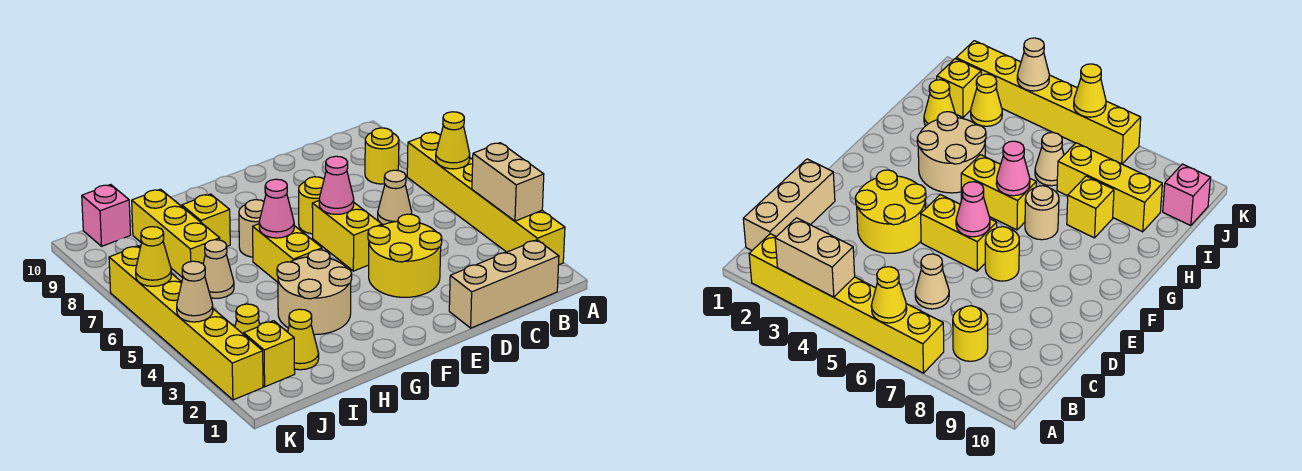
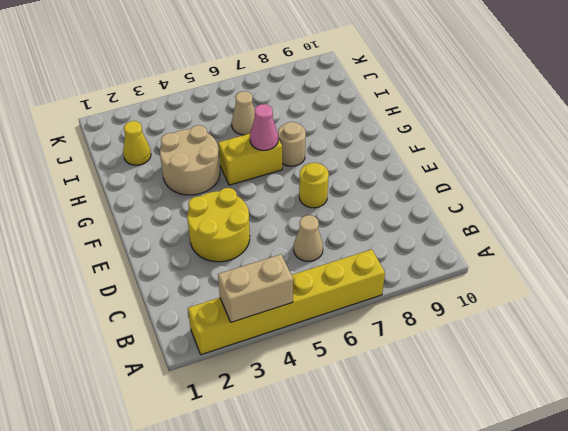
none -> tan 1x3 brick [449,240,559,328]
none -> yellow 1x1 round brick [365,128,399,184]
none -> yellow 1x2 brick [312,201,382,271]

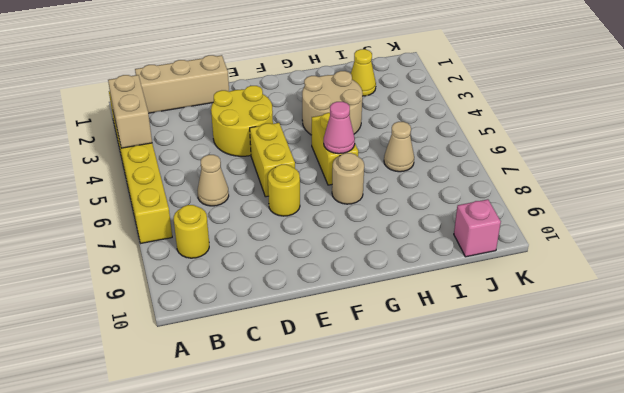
none -> yellow 1x1 brick [182,194,230,246]
none -> yellow 1x3 brick [132,189,220,278]
none -> yellow 1x1 brick [244,321,295,387]

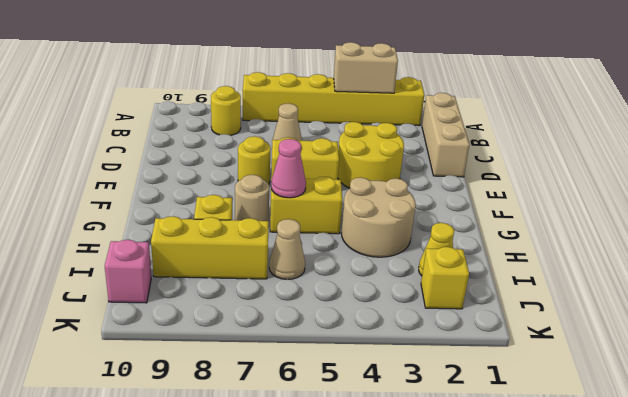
none -> yellow 1x1 cone [235,304,260,334]
none -> yellow 1x6 brick [109,246,263,400]
none -> yellow 1x1 cone [436,112,470,169]

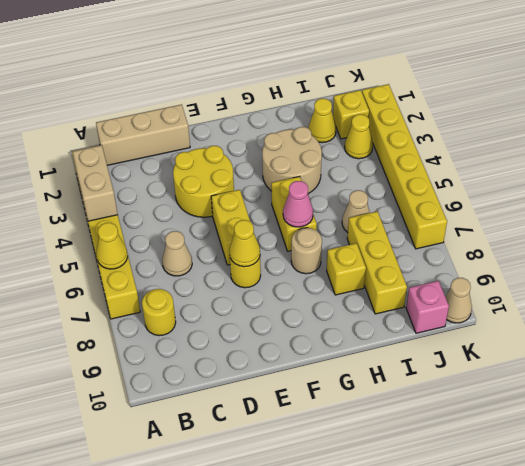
yellow 1x1 cone [229,220,260,267] -> yellow 1x1 cone moved to [136,227,171,286]
tan 1x1 cone [445,278,472,323] -> tan 1x1 cone moved to [177,261,213,322]
none -> pink 1x1 cone [319,156,354,214]

